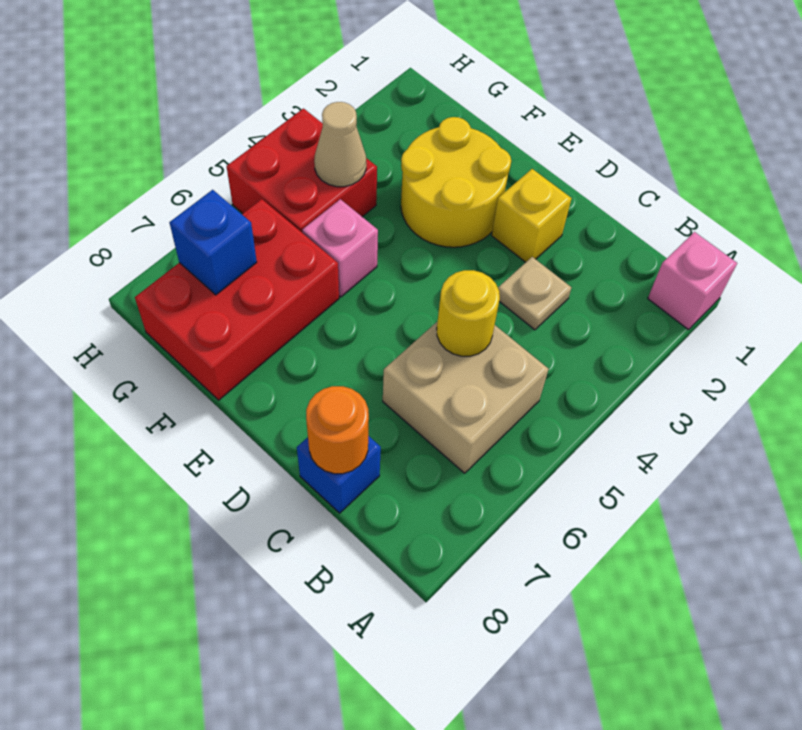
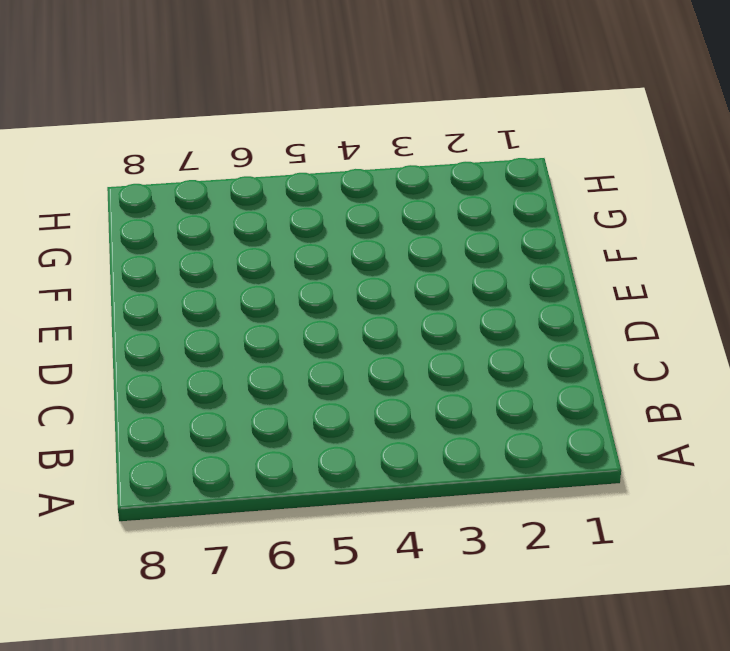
none -> pink 1x1 brick [648,232,737,330]
none -> tan 2x2 brick [383,321,548,473]
none -> tan 1x1 plate [498,257,572,330]

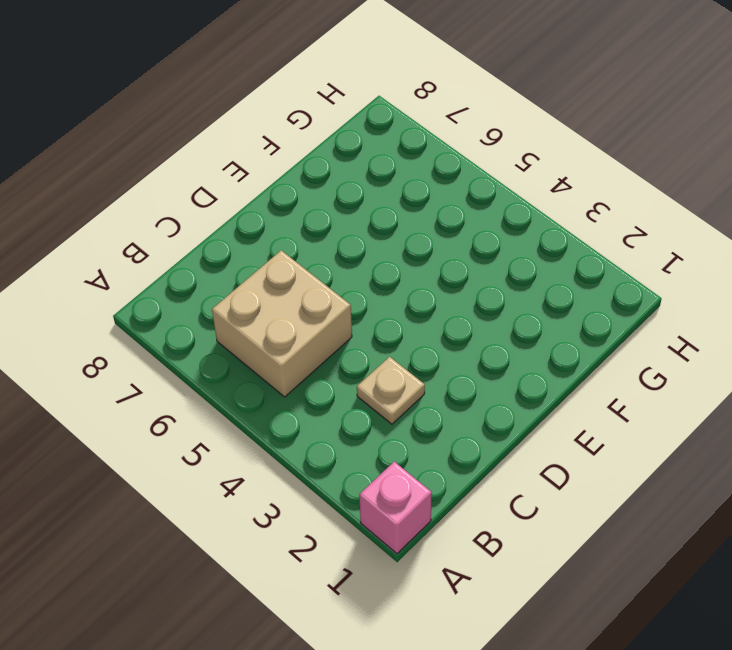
none -> blue 1x1 brick [297,436,381,513]
none -> yellow 1x1 brick [492,169,571,262]
none -> yellow 2x2 round brick [401,117,511,247]

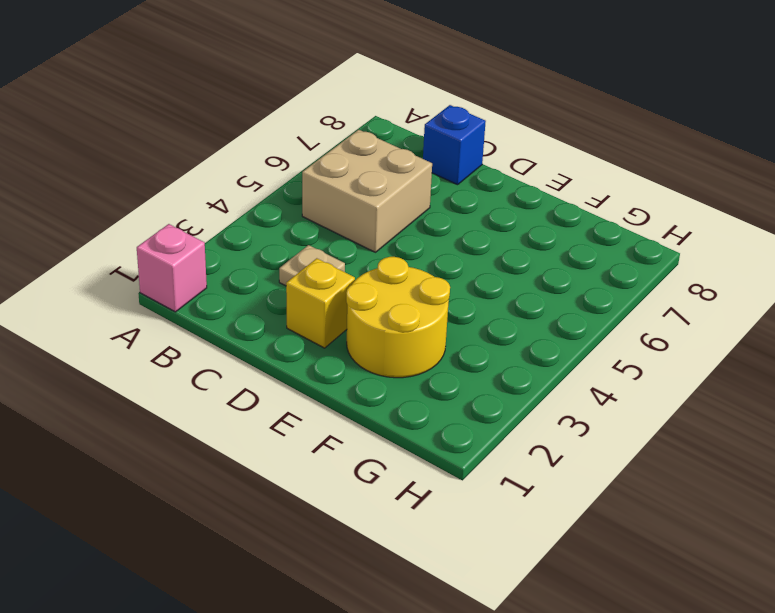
none -> pink 1x1 brick [302,199,378,297]
none -> red 2x3 brick [135,199,339,400]
none -> red 2x2 brick [226,109,377,232]

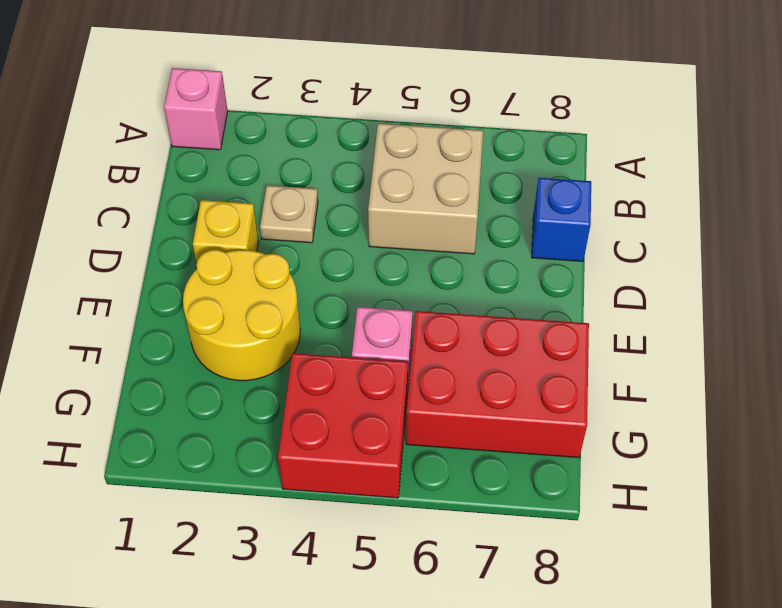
none -> yellow 1x1 round brick [437,270,500,356]
none -> orange 1x1 round brick [306,386,369,474]
none -> tan 1x1 cone [314,102,366,187]

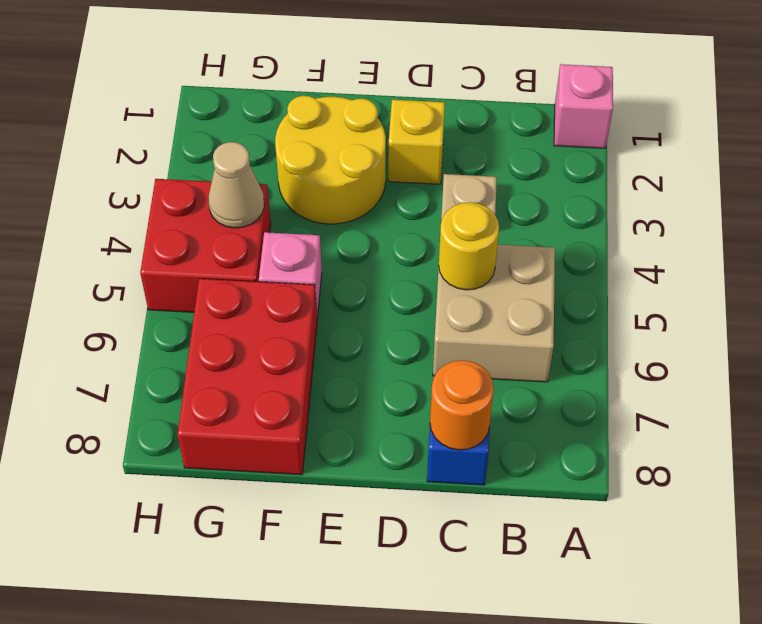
none -> blue 1x1 brick [169,190,257,295]

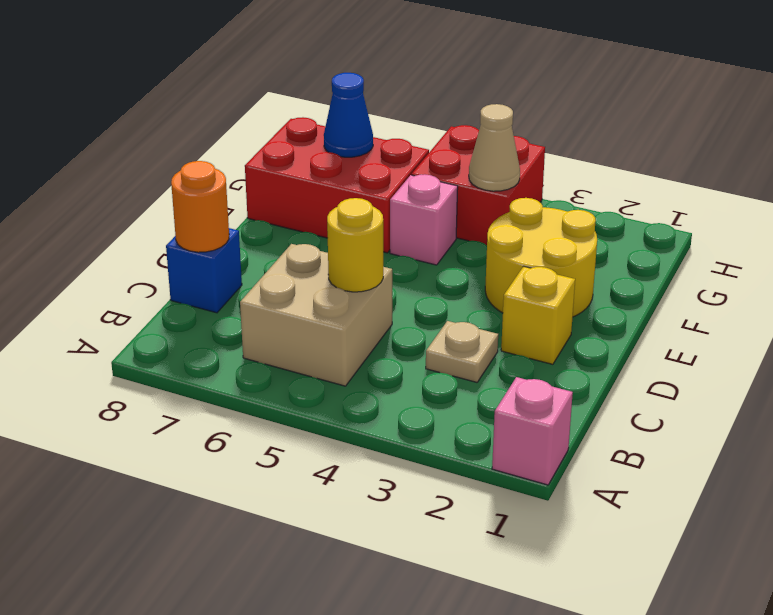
blue 1x1 cone [324,73,373,157] -> blue 1x1 brick [169,190,257,295]

